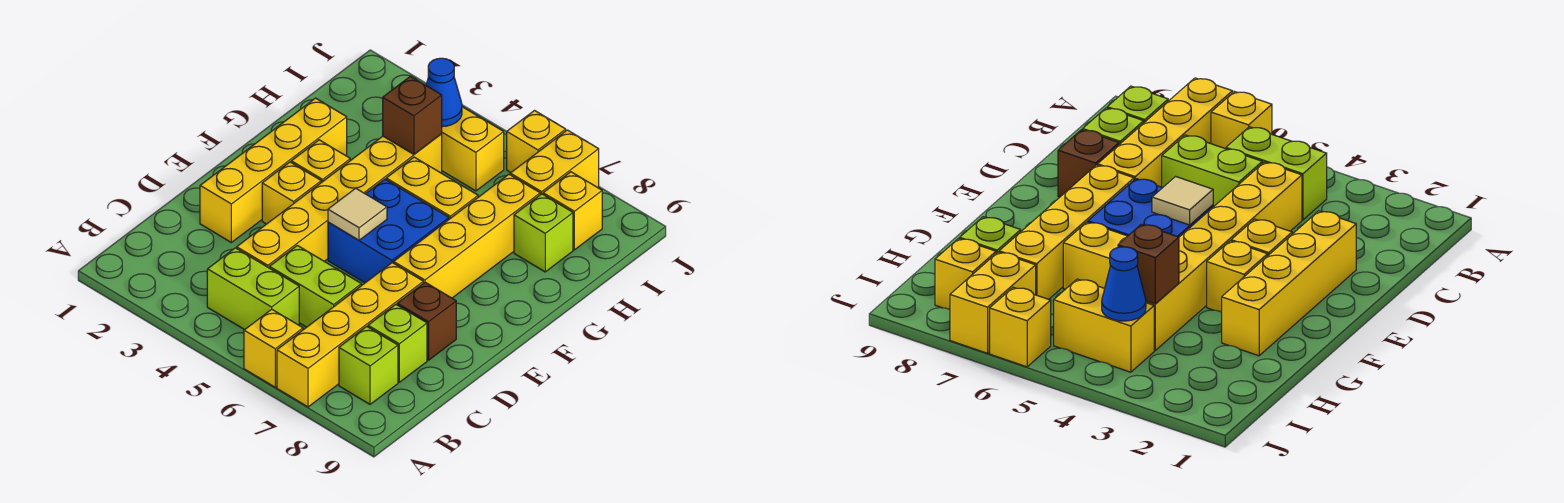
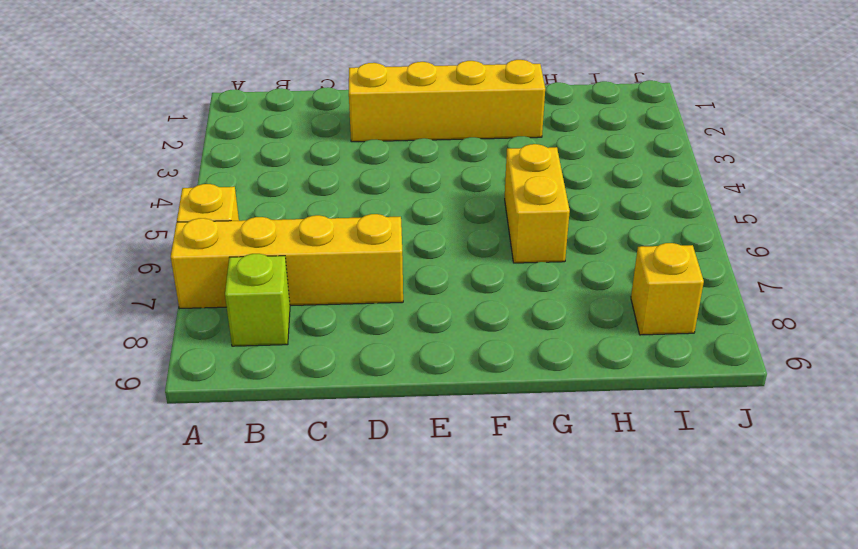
none -> lime 1x2 brick [207,248,299,330]
none -> yellow 1x6 brick [237,134,442,268]
none -> lime 1x2 brick [270,245,361,327]

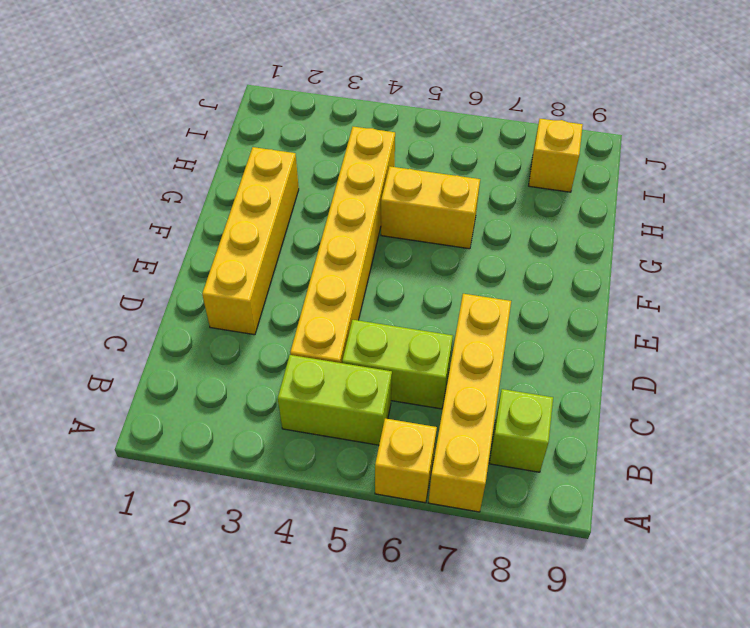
none -> lime 1x1 brick [368,305,427,382]
none -> brown 1x1 brick [397,282,456,360]
none -> yellow 1x1 brick [262,162,321,224]

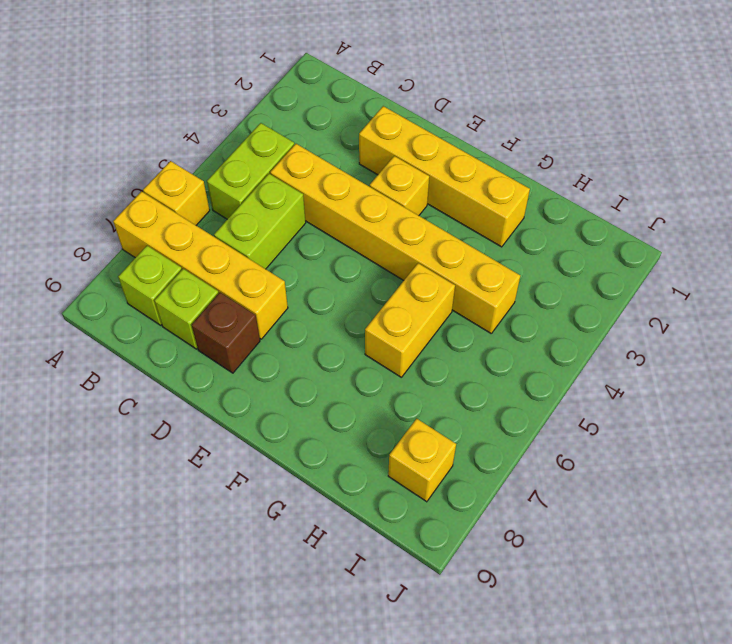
none -> blue 2x2 brick [328,179,449,283]
none -> yellow 1x4 brick [394,174,540,298]
none -> yellow 1x1 brick [291,140,350,182]

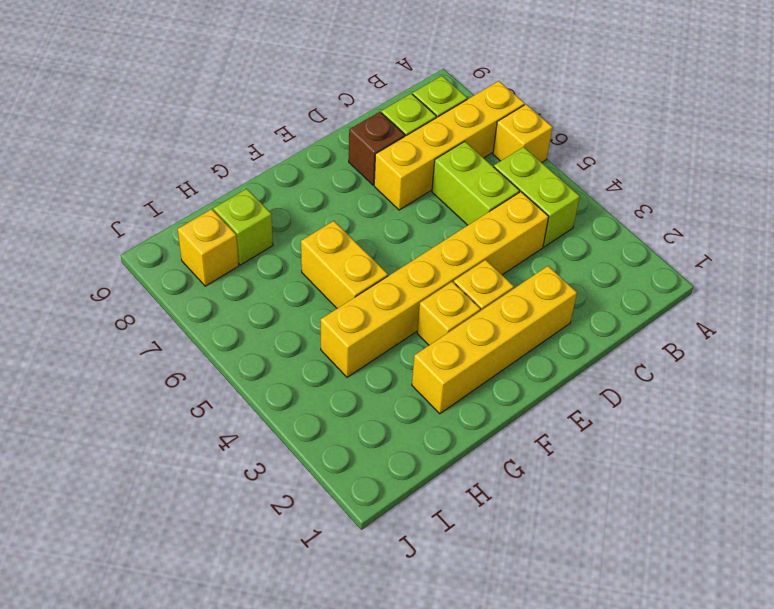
none -> blue 2x2 brick [328,179,449,283]
none -> yellow 1x4 brick [394,174,540,298]
none -> yellow 1x2 brick [442,107,504,191]

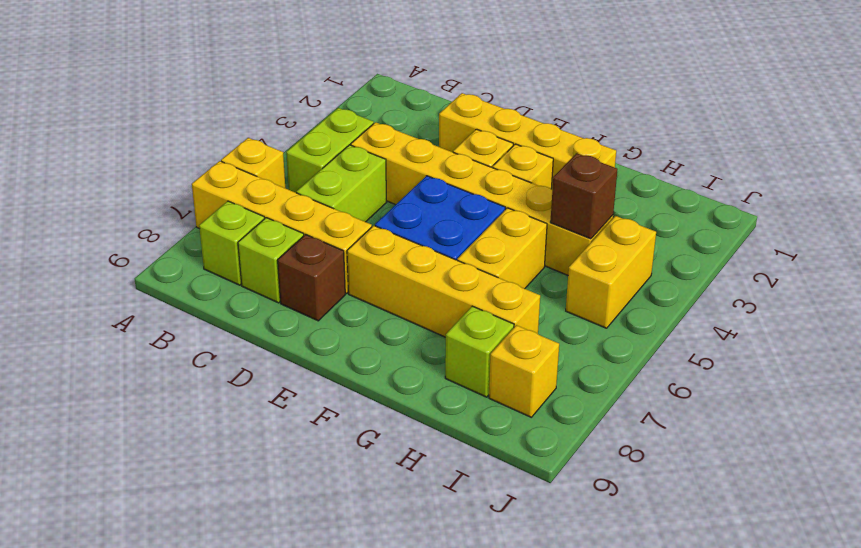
none -> yellow 1x2 brick [510,130,599,195]
none -> yellow 1x1 brick [507,111,566,172]
none -> tan 1x1 tile [328,188,387,240]

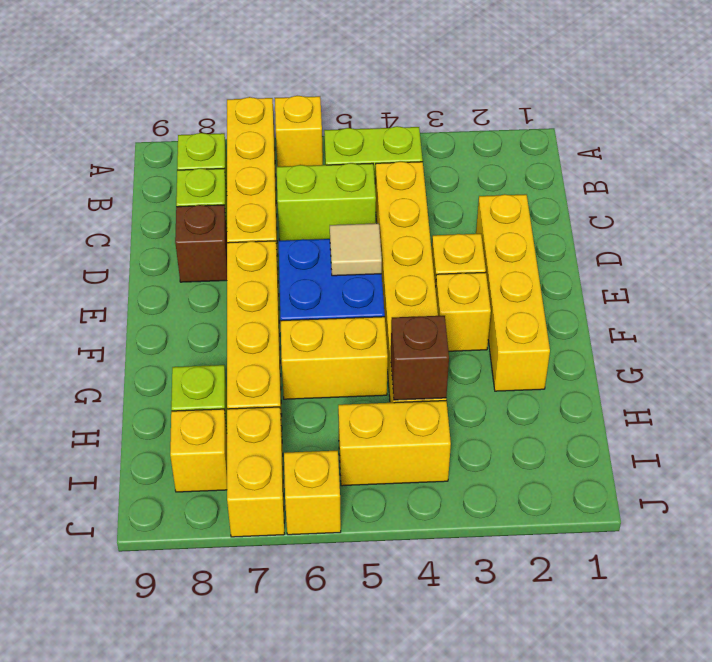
none -> blue 1x1 cone [426,58,462,127]

